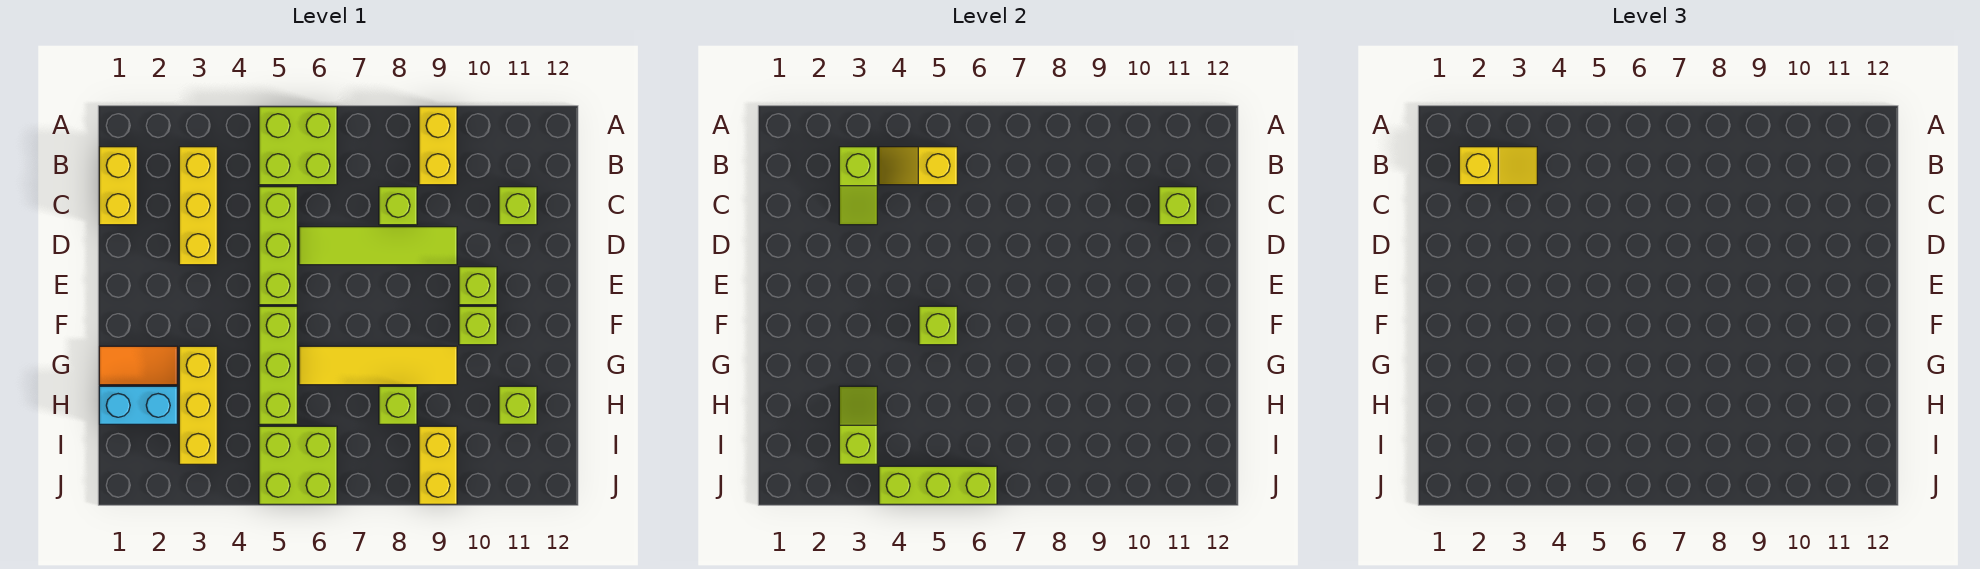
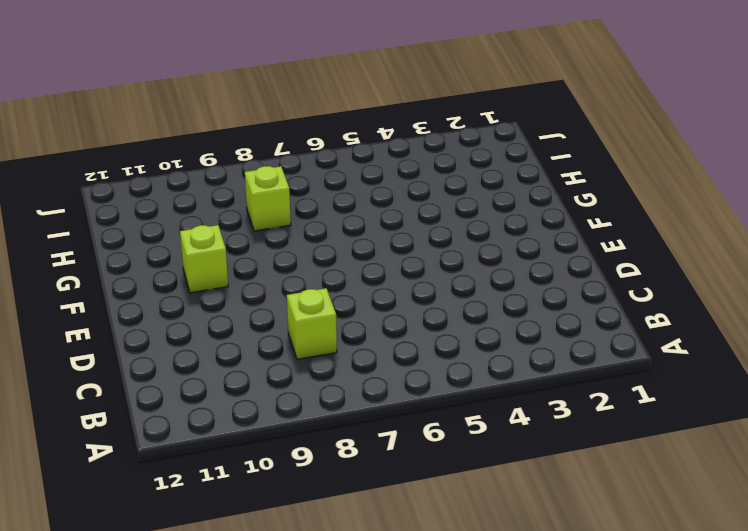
none -> lime 2x2 brick [259,107,337,185]
none -> yellow 1x2 brick [419,107,457,185]
none -> yellow 1x2 brick [99,147,137,225]

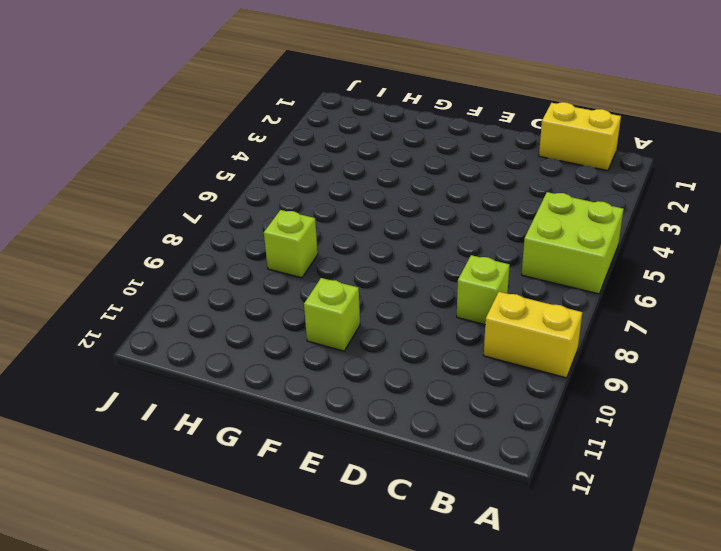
none -> yellow 1x3 brick [179,147,217,265]
none -> lime 1x3 brick [259,187,297,305]
none -> lime 1x1 brick [499,187,537,225]

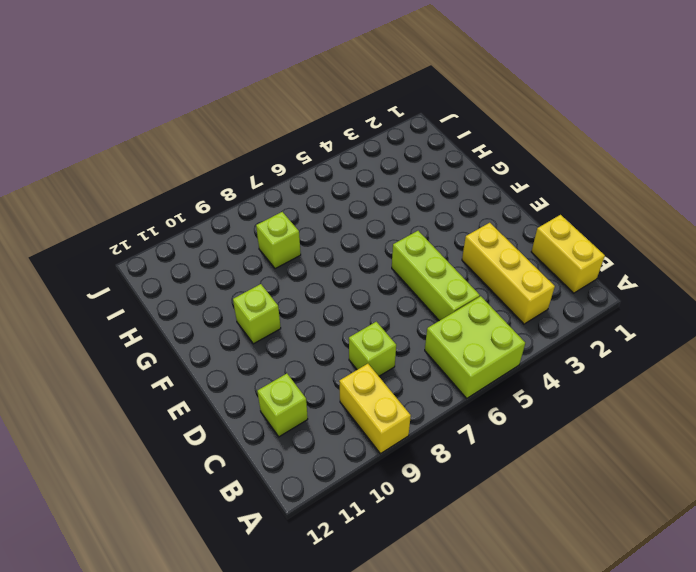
none -> lime 1x4 tile [299,227,457,265]
none -> lime 1x1 brick [459,267,497,305]
none -> lime 1x3 brick [259,306,297,424]

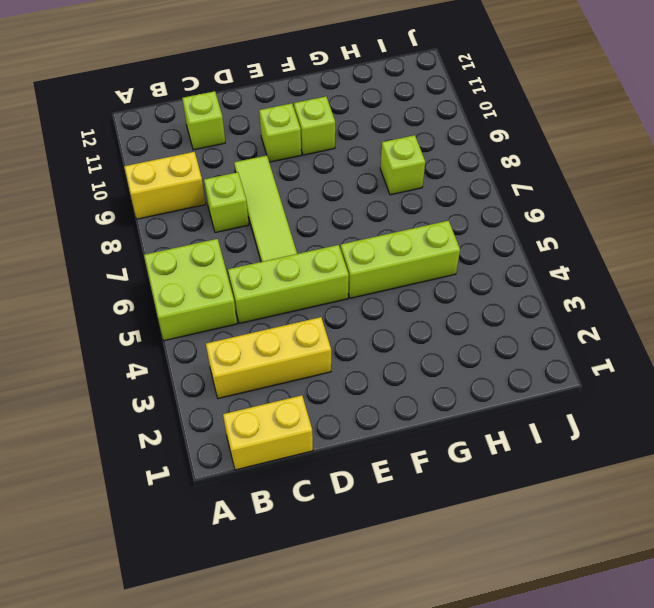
none -> orange 1x2 tile [99,346,177,385]
none -> yellow 1x3 brick [179,346,217,464]
none -> yellow 1x4 tile [299,346,457,385]

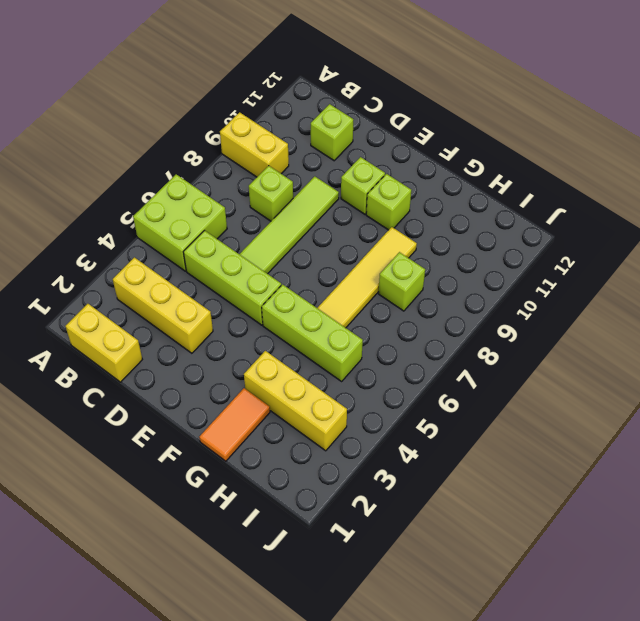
none -> cyan 1x2 brick [99,386,177,424]
none -> lime 1x1 brick [499,386,537,424]
none -> lime 2x2 brick [259,426,337,504]

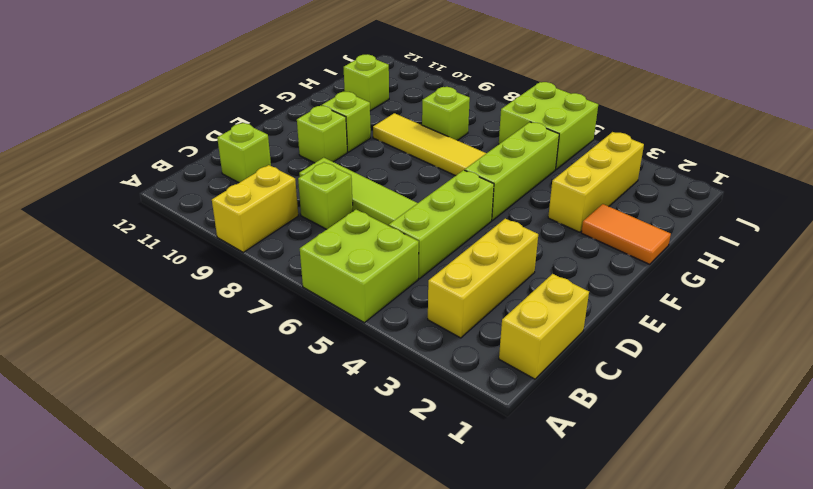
none -> cyan 1x2 brick [99,386,177,424]
none -> yellow 1x2 brick [419,426,457,504]
none -> lime 1x2 slope [839,147,877,225]

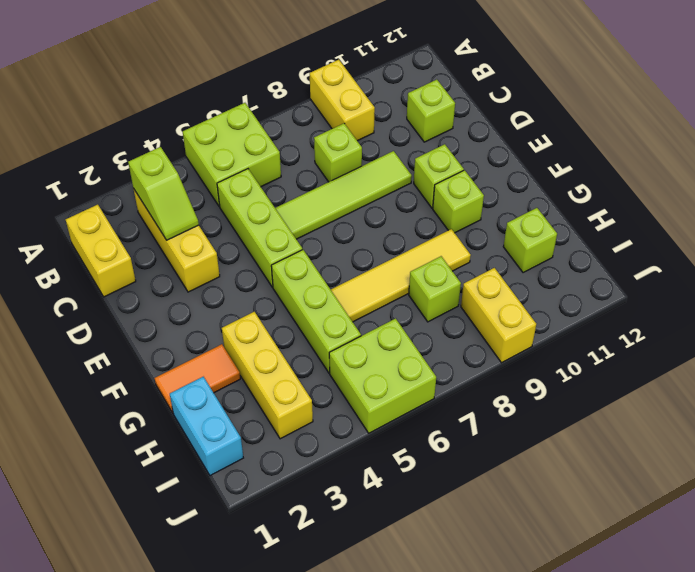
cyan 1x2 brick [170,377,243,476] -> cyan 1x2 brick turned to [99,386,177,424]
none -> yellow 1x2 slope [879,147,957,185]
none -> lime 1x1 brick [1159,187,1197,225]
none -> lime 1x1 brick [919,306,957,345]

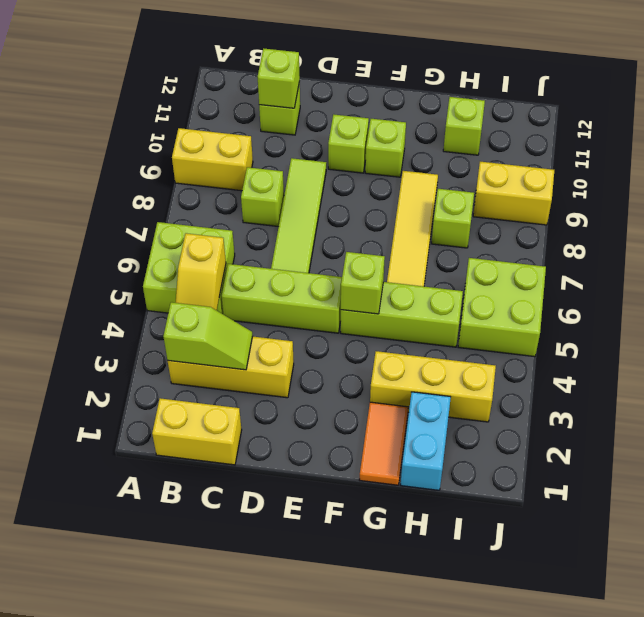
none -> lime 1x2 slope [839,386,877,464]
none -> lime 1x3 brick [879,466,997,504]
none -> yellow 1x2 slope [1459,147,1537,185]

